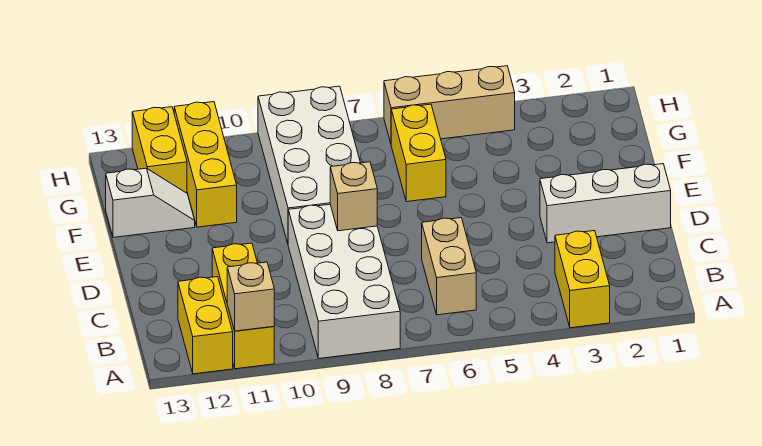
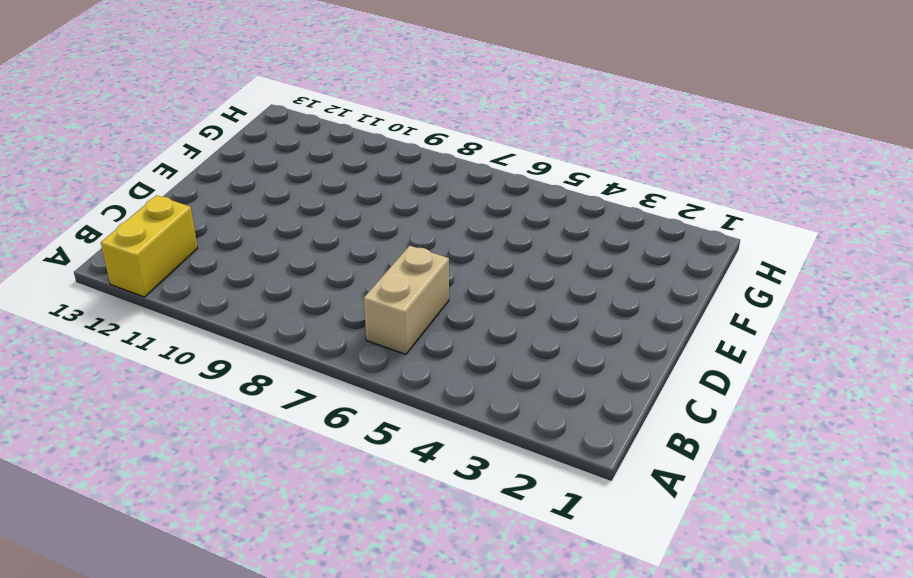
none -> yellow 1x2 brick [555,231,610,328]
none -> white 2x4 brick [288,204,400,358]
none -> yellow 1x3 brick [212,243,274,369]

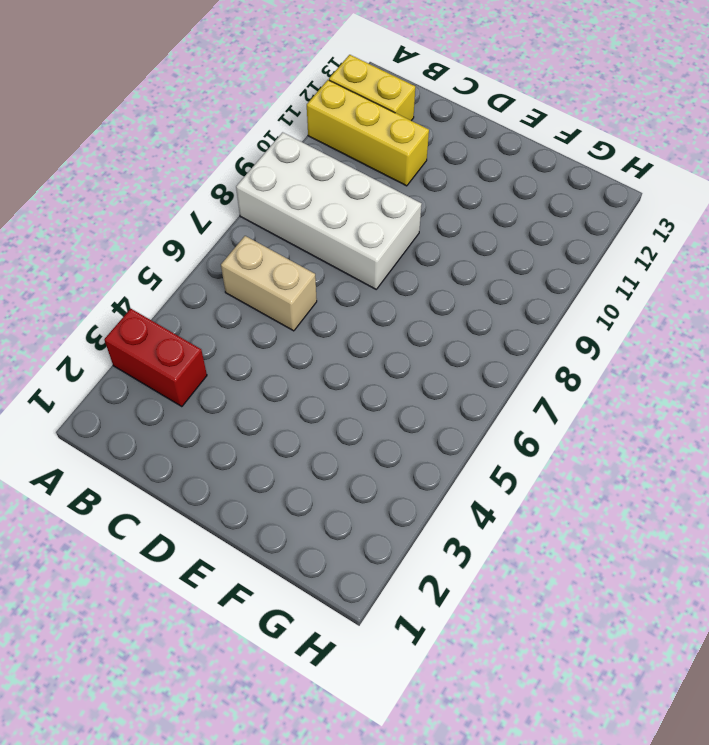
red 1x2 brick [104,309,207,407] -> yellow 1x2 brick [555,231,610,328]
none -> white 1x3 brick [540,164,671,243]
none -> white 2x4 brick [258,86,360,243]
none -> yellow 1x2 brick [391,104,446,202]

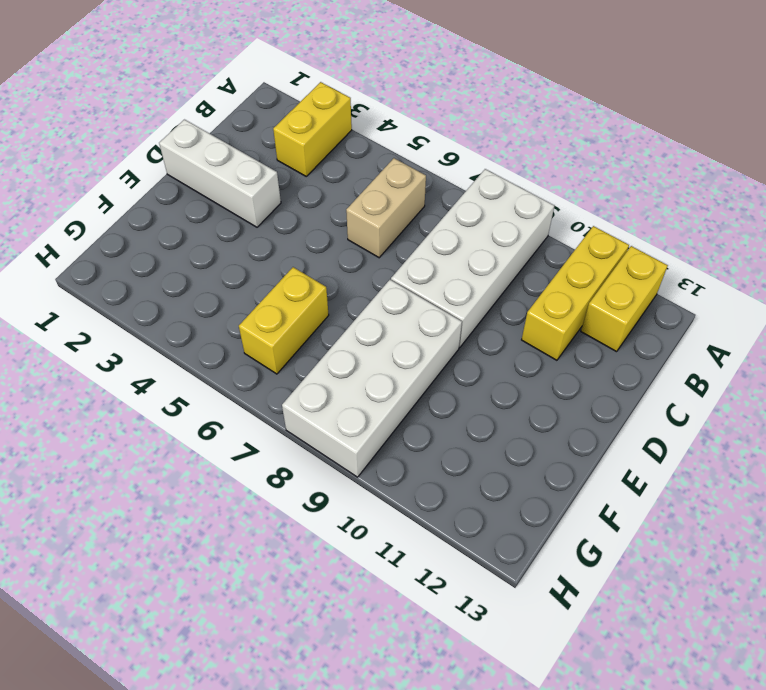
none -> yellow 1x3 brick [174,102,237,227]
none -> white 1x2 slope [106,168,195,237]
none -> yellow 1x2 brick [132,107,187,193]

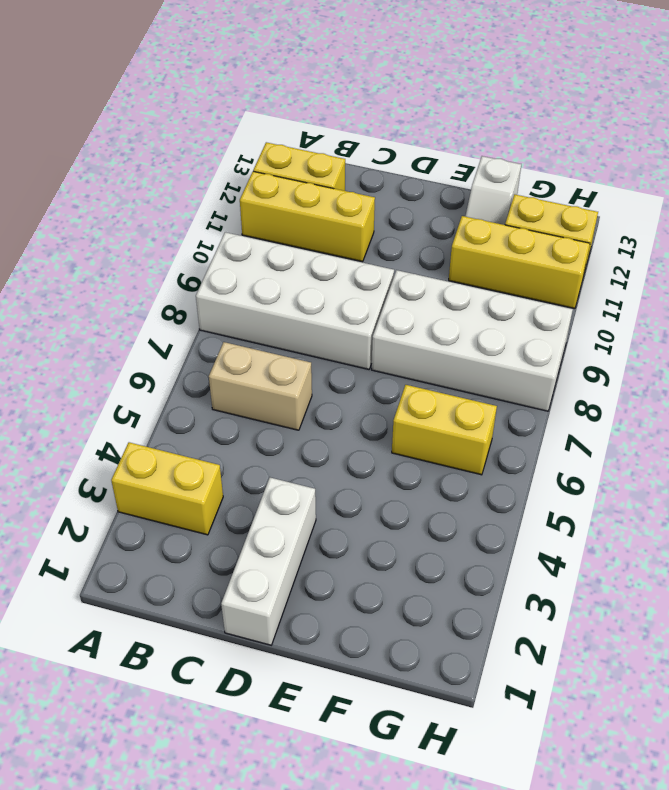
none -> tan 1x3 brick [384,66,515,143]
none -> tan 1x1 brick [227,262,274,331]
none -> tan 1x1 brick [330,162,377,231]

